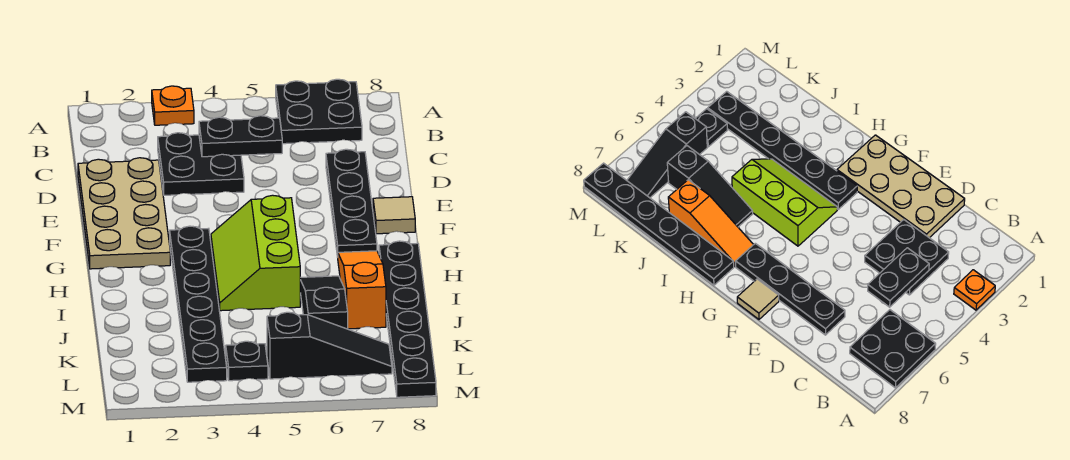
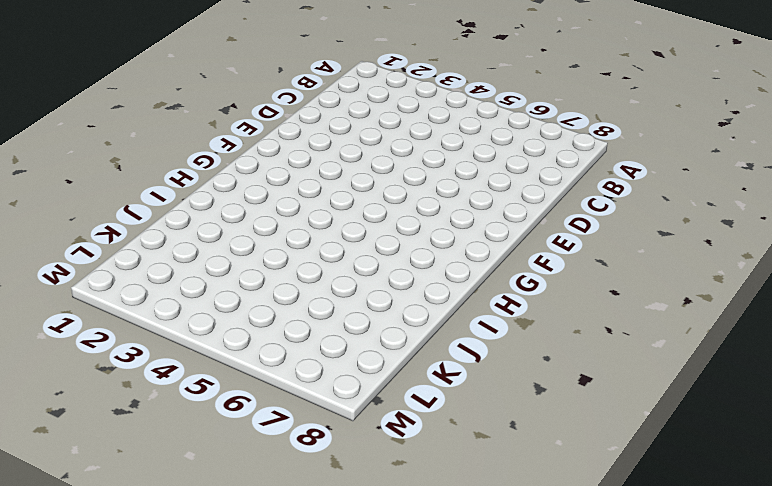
none -> orange 1x1 plate [152,86,194,125]
none -> black 2x2 plate [276,79,362,144]
none -> black 2x2 plate [158,133,244,195]

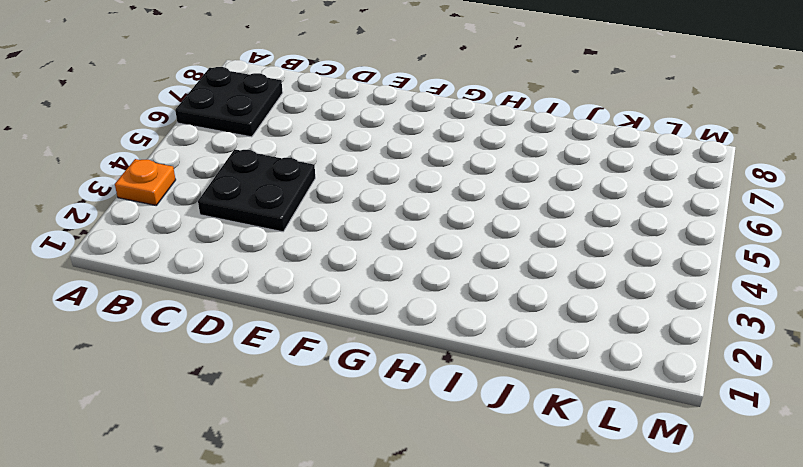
none -> tan 2x4 plate [78,158,170,269]
none -> black 1x4 plate [326,149,377,257]
none -> tan 1x1 tile [373,197,415,234]

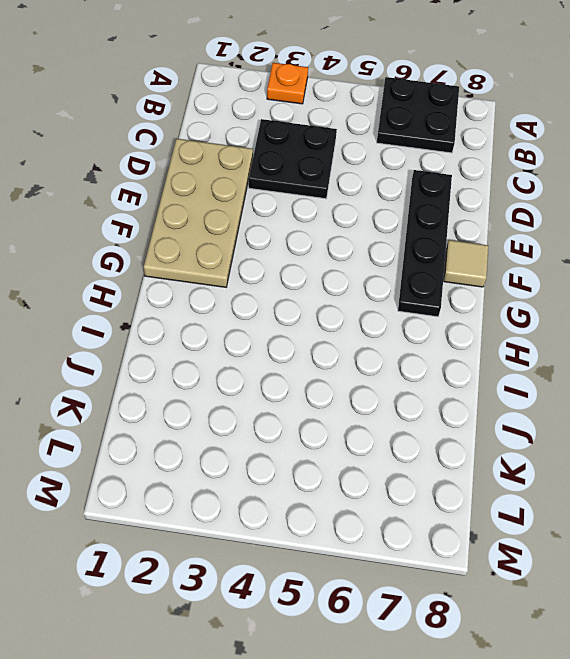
none -> black 1x6 plate [170,226,227,382]
none -> lime 2x3 slope [211,195,300,311]
none -> orange 1x3 slope [338,251,386,329]

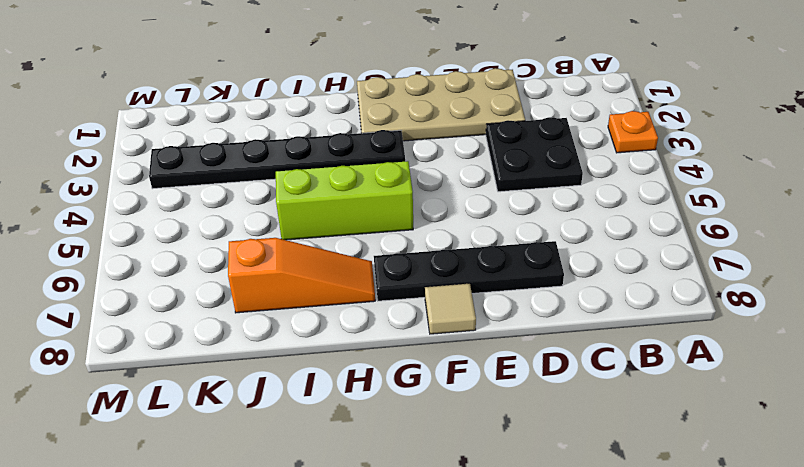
none -> black 2x2 plate [276,79,362,144]
none -> black 1x6 plate [379,241,436,397]
none -> black 1x3 slope [300,276,348,329]

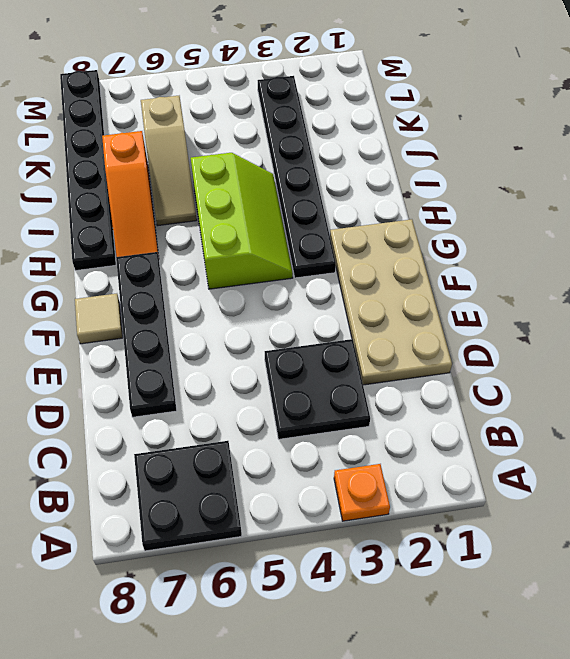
tan 1x3 slope [141,96,197,226] -> black 1x3 slope [300,276,348,329]
none -> black 1x1 plate [226,341,268,381]
none -> black 1x3 slope [267,312,392,379]
none -> black 1x2 plate [199,116,282,157]

